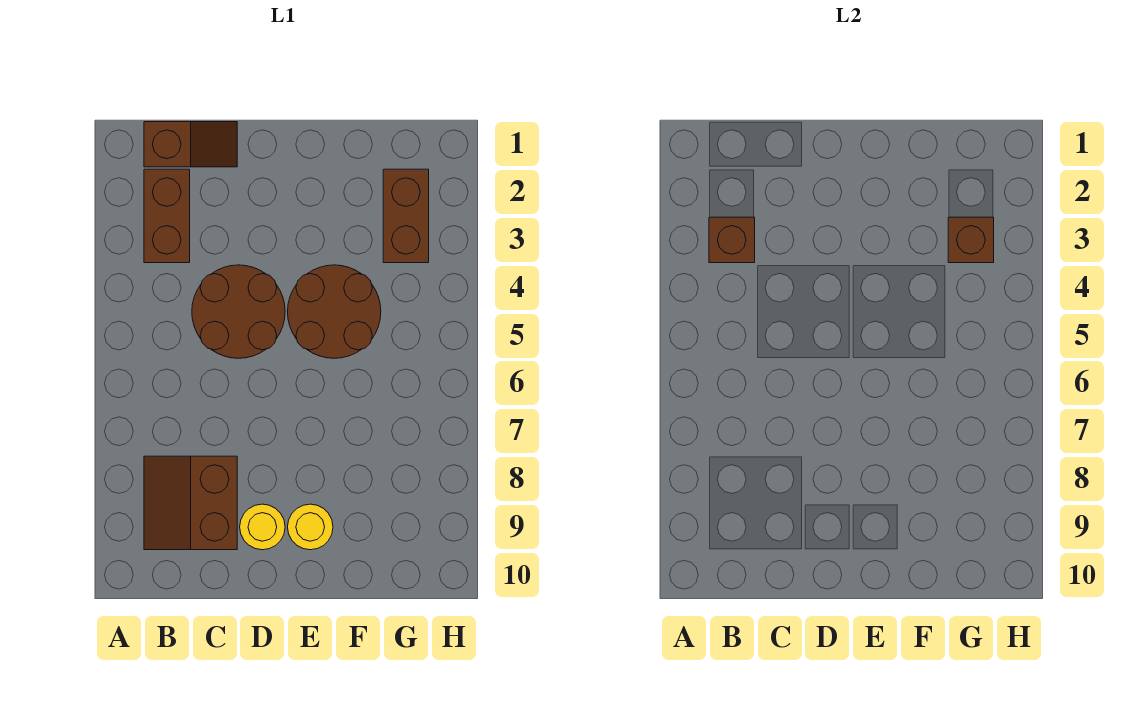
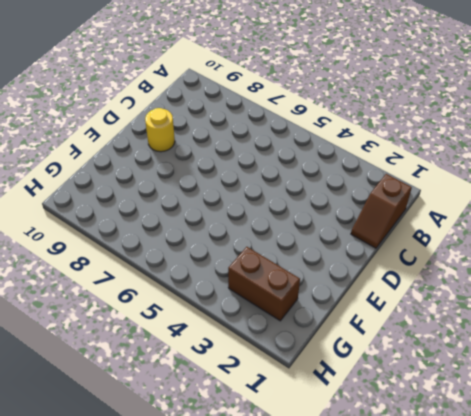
none -> brown 1x2 brick [144,169,190,263]
none -> brown 2x2 slope [144,456,237,550]

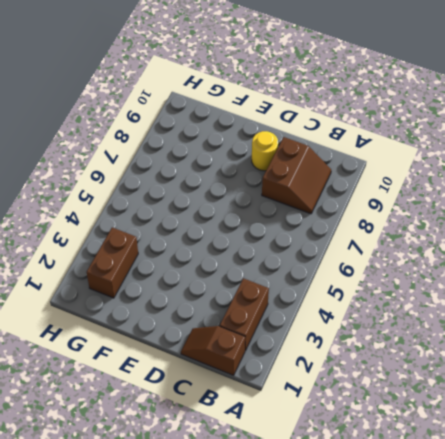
none -> brown 2x2 round brick [192,265,285,358]
none -> brown 2x2 round brick [288,265,381,358]

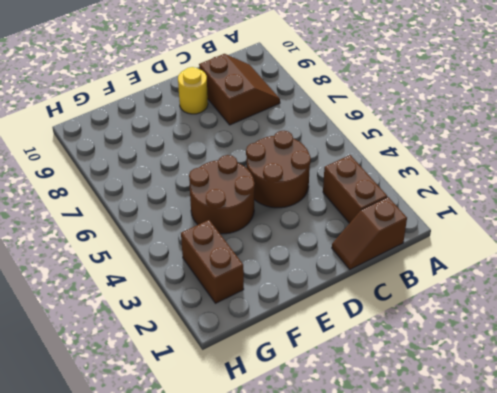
none -> yellow 1x1 round brick [288,504,333,550]
none -> brown 1x1 brick [709,217,755,263]

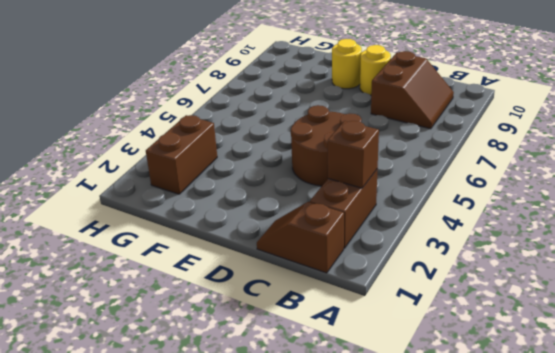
none -> brown 2x2 round brick [288,265,381,358]
none -> brown 1x1 brick [948,217,994,263]

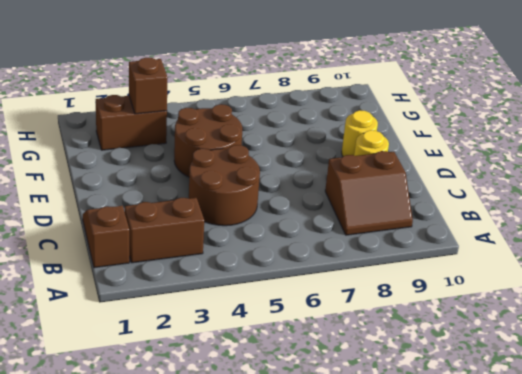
none -> brown 1x1 brick [709,217,755,263]

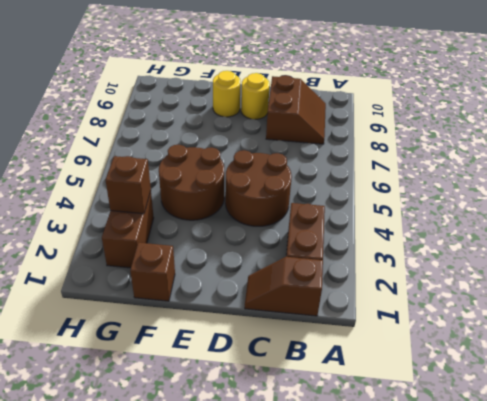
brown 1x1 brick [130,243,175,301] -> brown 1x1 brick moved to [709,217,755,263]

